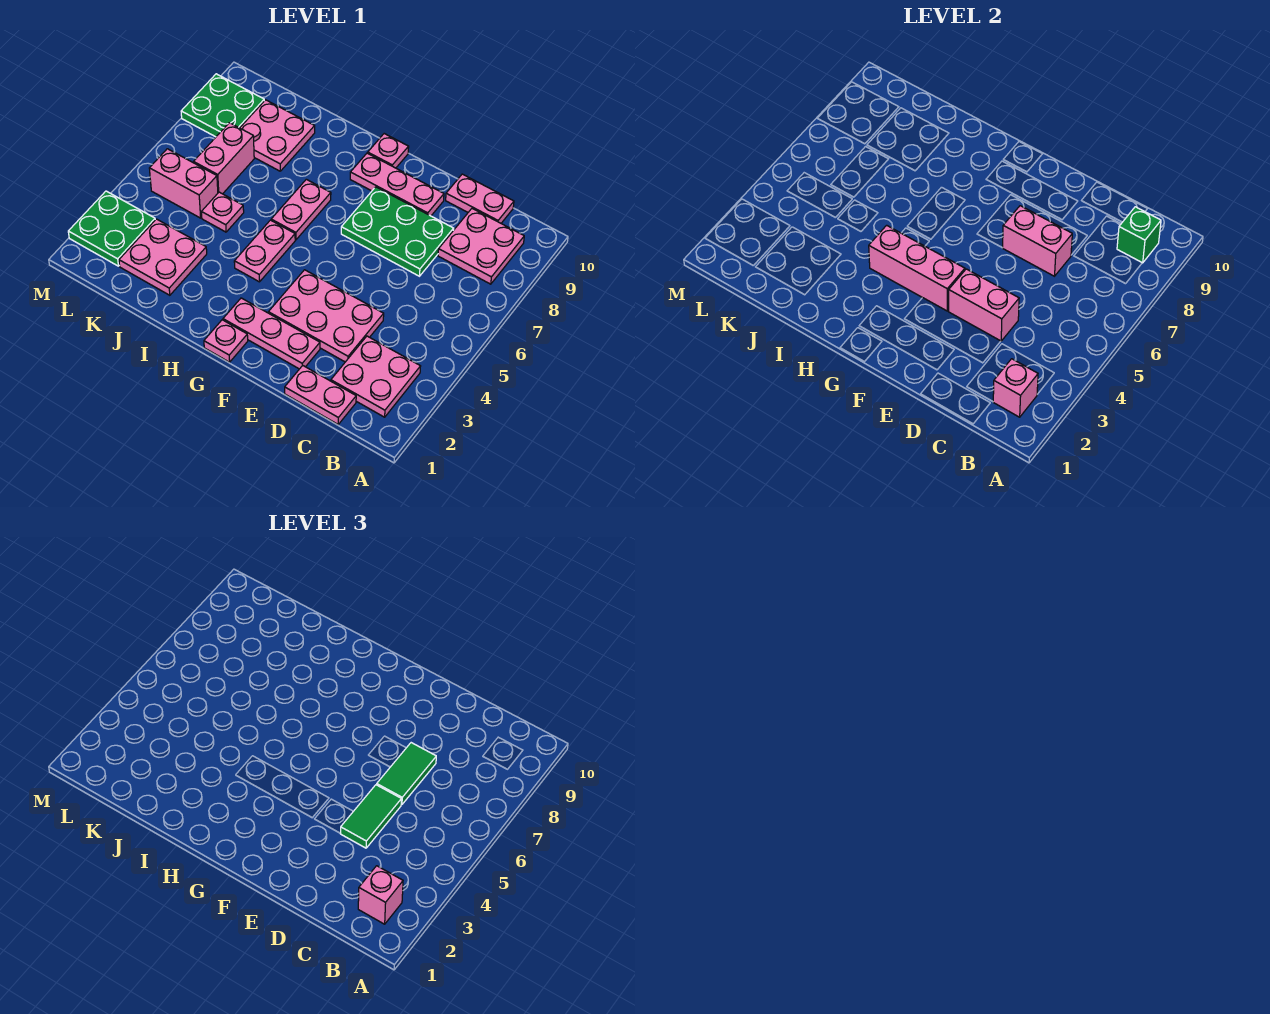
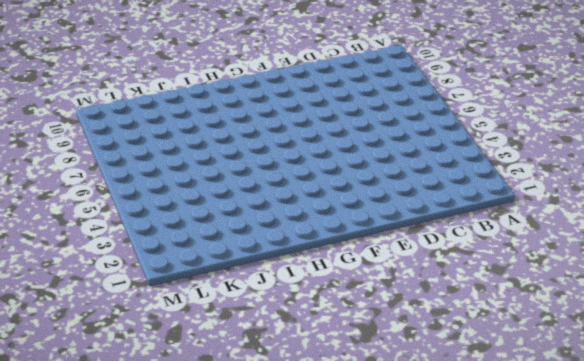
none -> pink 2x2 plate [331,336,421,417]
none -> pink 2x2 plate [438,209,524,284]
none -> pink 1x2 plate [285,365,356,424]

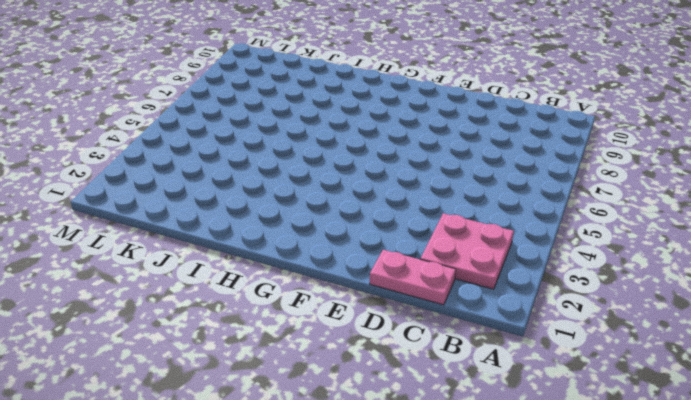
none -> pink 2x2 plate [438,209,524,284]
none -> pink 1x2 plate [446,174,514,223]
none -> pink 2x3 plate [268,270,384,362]

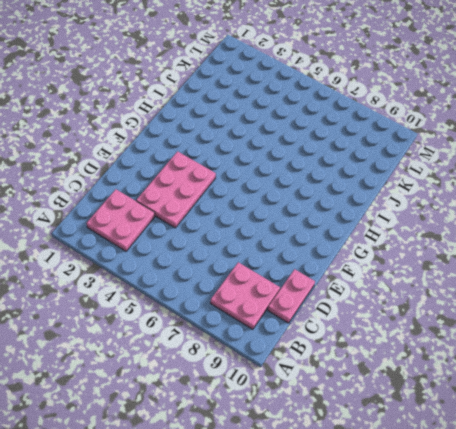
none -> pink 1x2 plate [285,365,356,424]
none -> green 2x3 plate [341,187,454,276]
none -> pink 1x3 plate [223,298,320,369]

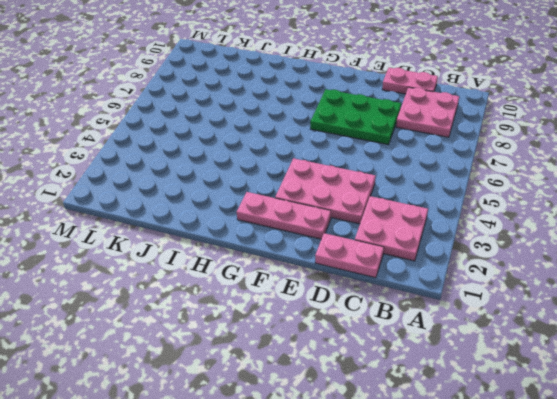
none -> pink 1x3 plate [350,153,444,216]
none -> pink 1x1 plate [204,320,248,362]
none -> pink 1x1 plate [368,134,409,168]

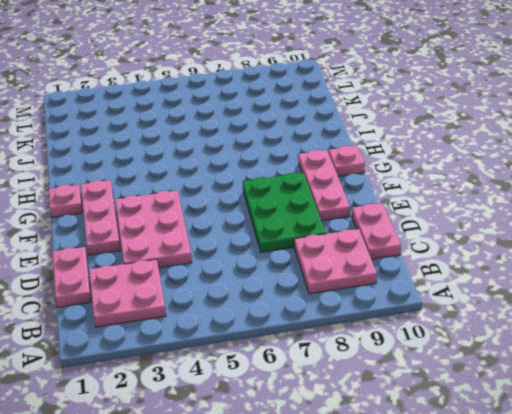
none -> pink 1x2 plate [234,220,295,282]
none -> pink 1x2 plate [271,179,331,240]
none -> pink 2x2 plate [119,219,207,295]

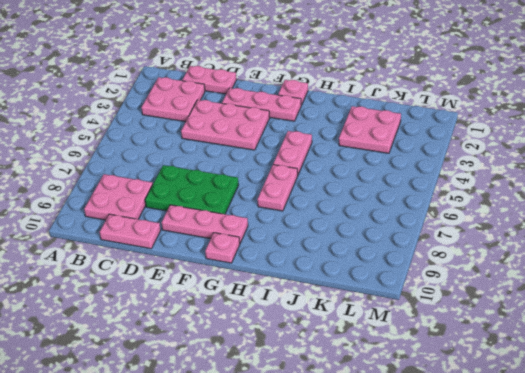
none -> pink 1x1 plate [201,192,244,232]
none -> pink 2x2 plate [240,100,315,171]
none -> pink 1x2 brick [149,149,218,218]

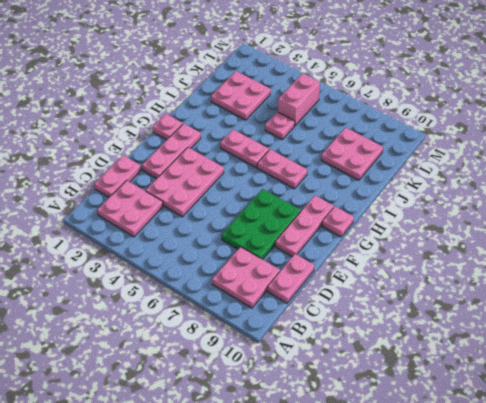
none -> pink 1x2 brick [194,123,254,194]
none -> green 2x2 plate [68,191,155,266]
none -> green 2x2 plate [181,74,264,137]

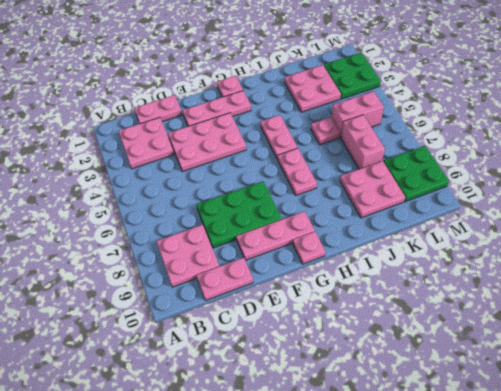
none -> pink 1x1 brick [993,359,1038,417]
none -> green 1x1 brick [1117,207,1161,263]
none -> pink 1x2 brick [949,269,1019,341]

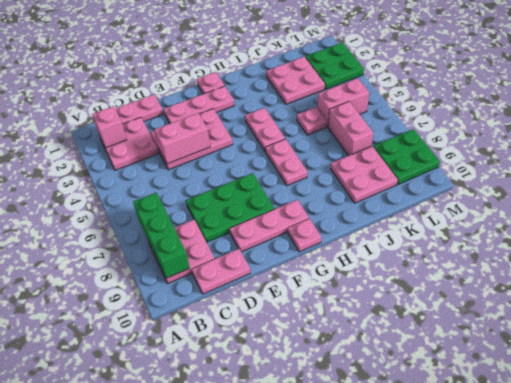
green 1x3 brick [133,192,190,278] -> green 1x1 brick [1117,207,1161,263]
none -> pink 1x2 brick [1003,206,1072,276]
none -> pink 1x3 brick [869,225,965,311]
none -> pink 1x1 brick [358,866,403,924]

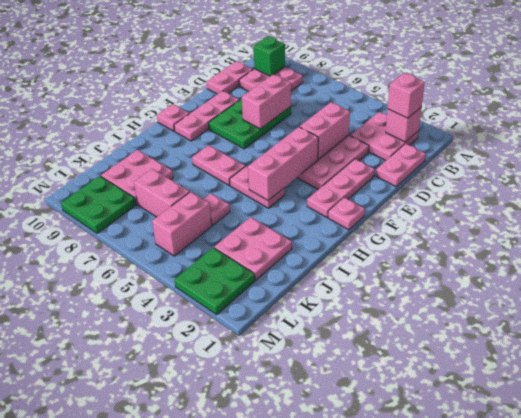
none -> green 1x2 tile [340,785,401,848]
none -> green 1x2 tile [377,743,436,805]

